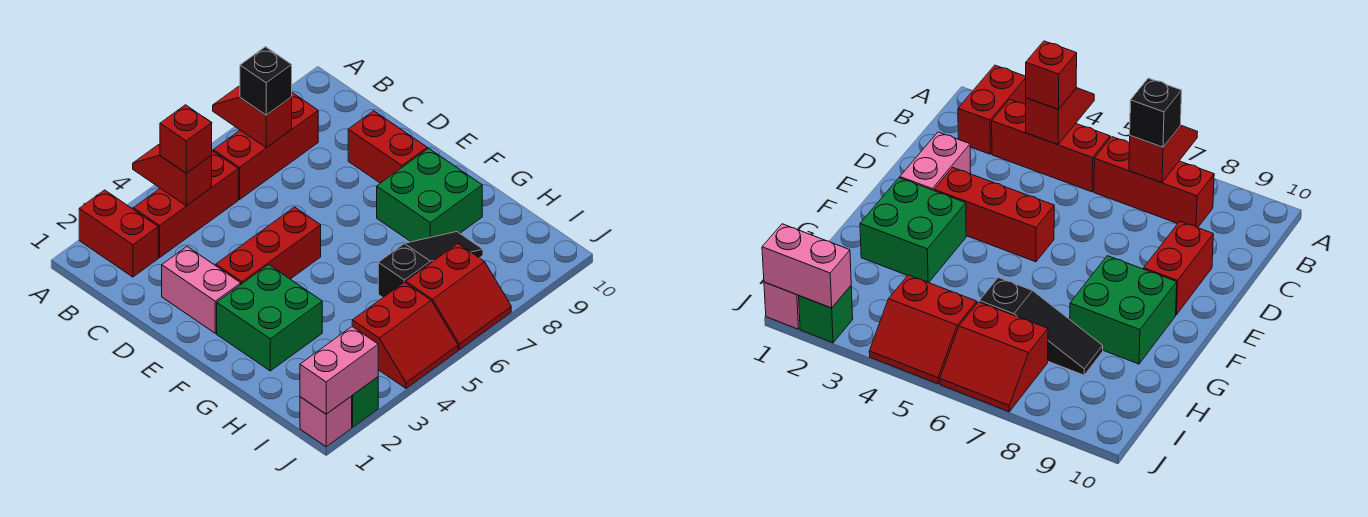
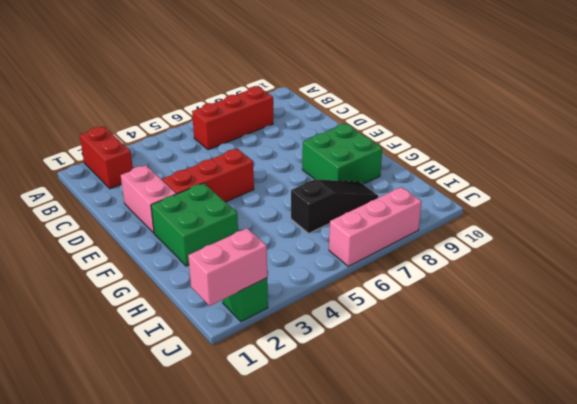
pink 1x3 brick [329,187,422,266] -> red 2x2 slope [406,244,511,350]
none -> red 1x3 brick [133,151,238,258]
none -> red 1x2 brick [348,111,427,183]
none -> red 2x2 slope [352,282,458,389]

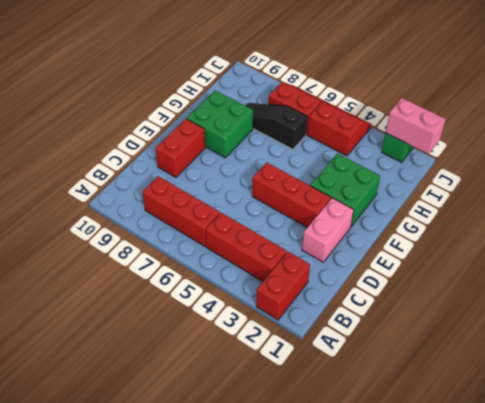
none -> pink 1x1 brick [300,396,352,447]
none -> red 1x2 slope [133,144,212,206]
none -> red 1x2 slope [213,86,292,148]

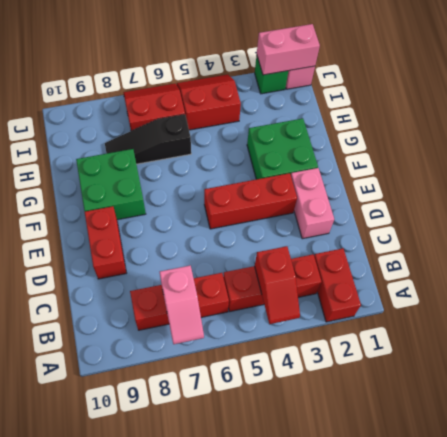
pink 1x2 slope [160,266,204,344] -> red 1x2 slope [213,86,292,148]
none -> red 1x1 brick [160,105,212,173]
none -> black 1x1 brick [240,47,292,115]

